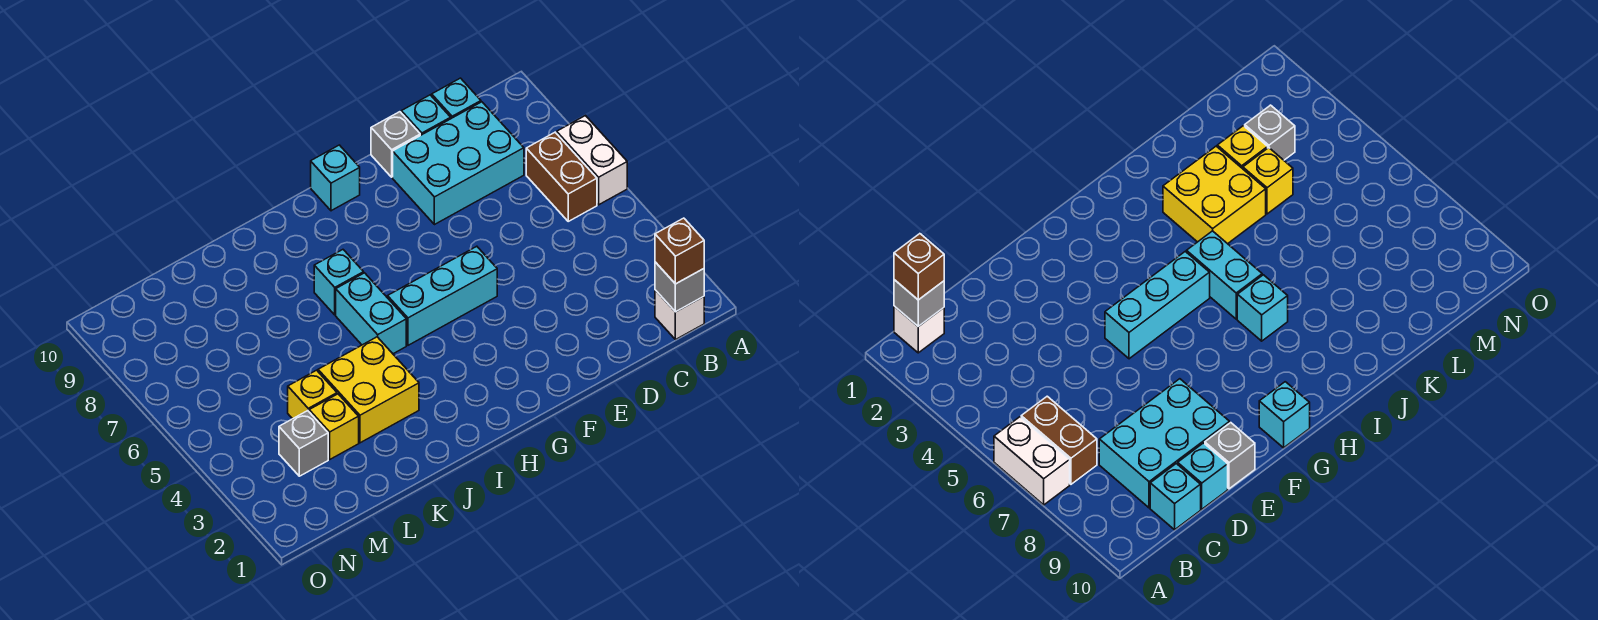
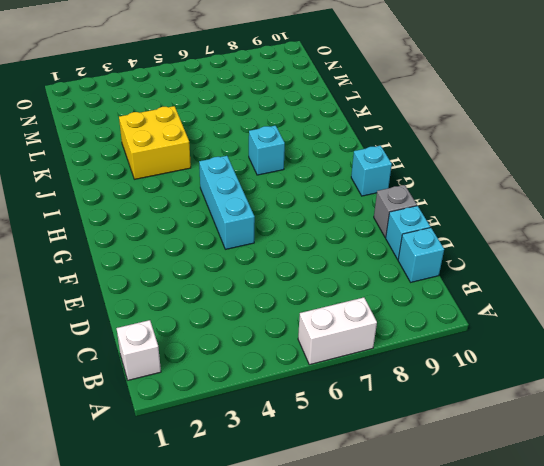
none -> brown 1x2 brick [526,132,597,221]
none -> cyan 2x3 brick [393,102,524,225]
none -> cyan 1x2 brick [336,273,406,354]

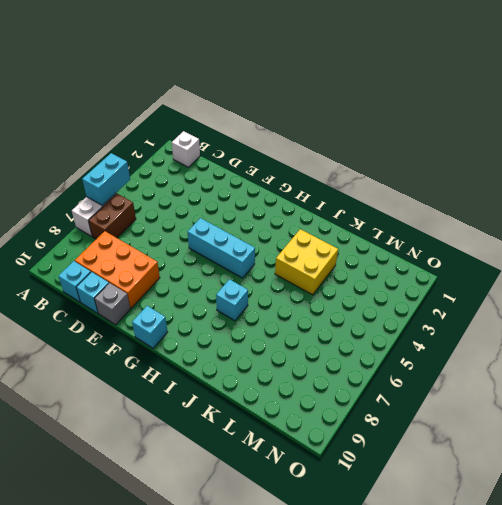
cyan 1x2 brick [82,153,130,206] -> cyan 1x2 brick moved to [336,273,406,354]
orange 2x3 brick [75,231,160,308] -> cyan 2x3 brick [393,102,524,225]
none -> yellow 1x1 brick [309,394,359,459]
none -> yellow 1x1 brick [288,370,337,419]
none -> grey 1x1 brick [279,411,328,476]

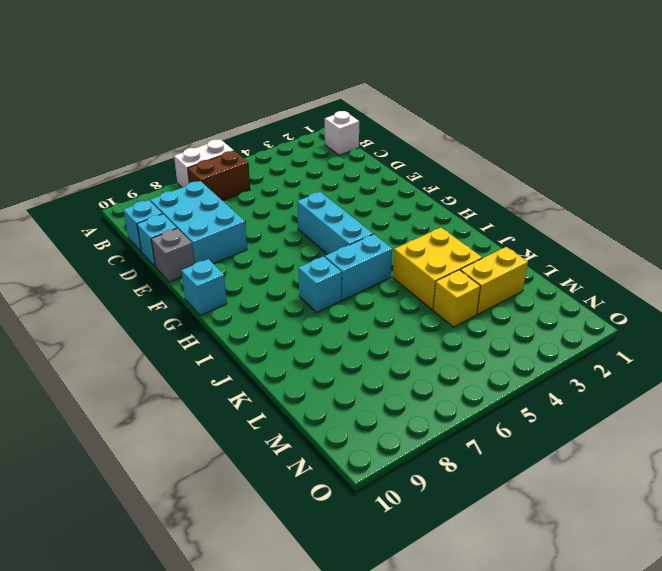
yellow 1x2 brick [460,247,528,314] -> yellow 1x1 brick [309,394,359,459]
none -> grey 1x1 brick [279,411,328,476]
none -> grey 1x1 brick [655,262,704,312]
none -> brown 1x1 brick [655,218,704,284]

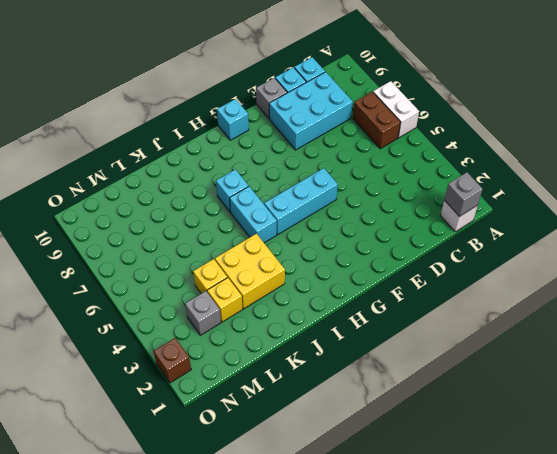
brown 1x1 brick [154,338,191,383] -> brown 1x1 brick moved to [655,218,704,284]

